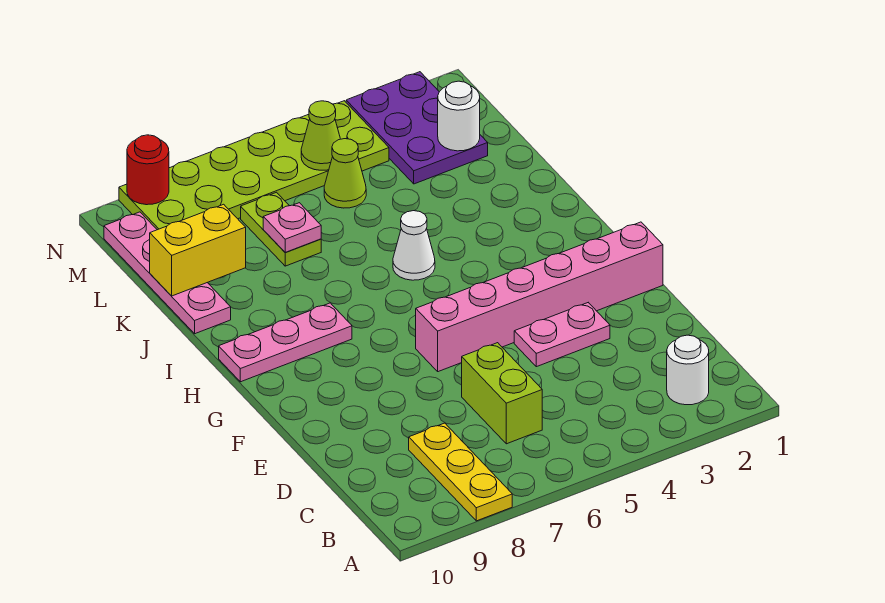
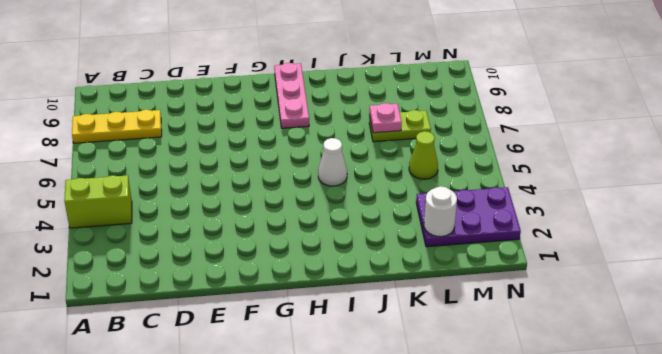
lime 1x2 brick [64,175,132,228] -> lime 1x2 brick moved to [462,343,542,444]
none -> white 1x1 round brick [667,335,709,405]
none -> pink 1x2 plate [514,303,610,367]
none -> pink 1x6 brick [416,222,663,372]

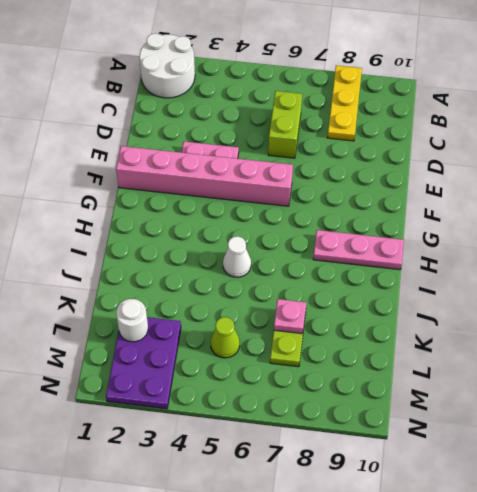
white 2x2 round brick [140,34,195,98] -> white 1x1 round brick [667,335,709,405]
none -> pink 1x4 plate [104,212,231,334]
none -> lime 2x6 plate [119,101,389,230]
none -> yellow 1x2 brick [150,204,246,296]

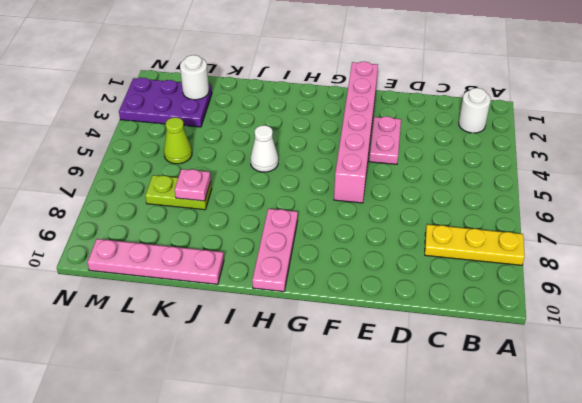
none -> lime 1x2 brick [462,343,542,444]
none -> lime 2x6 plate [119,101,389,230]
none -> yellow 1x2 brick [150,204,246,296]

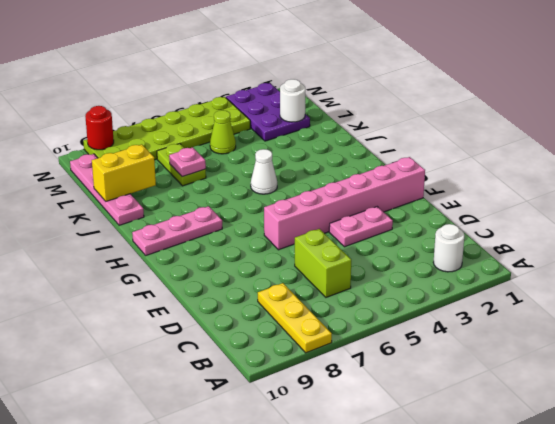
none -> lime 1x1 cone [301,101,340,170]

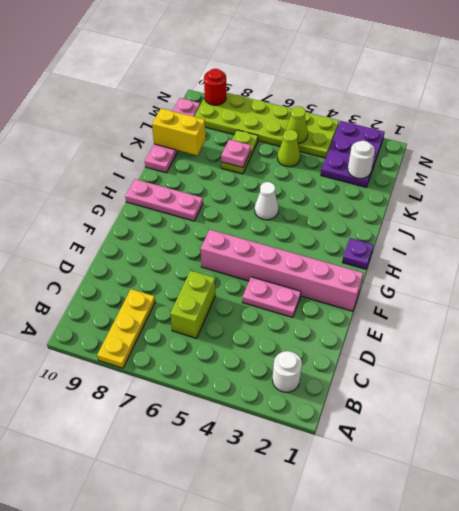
purple 1x1 plate [342,238,373,269] -> none

